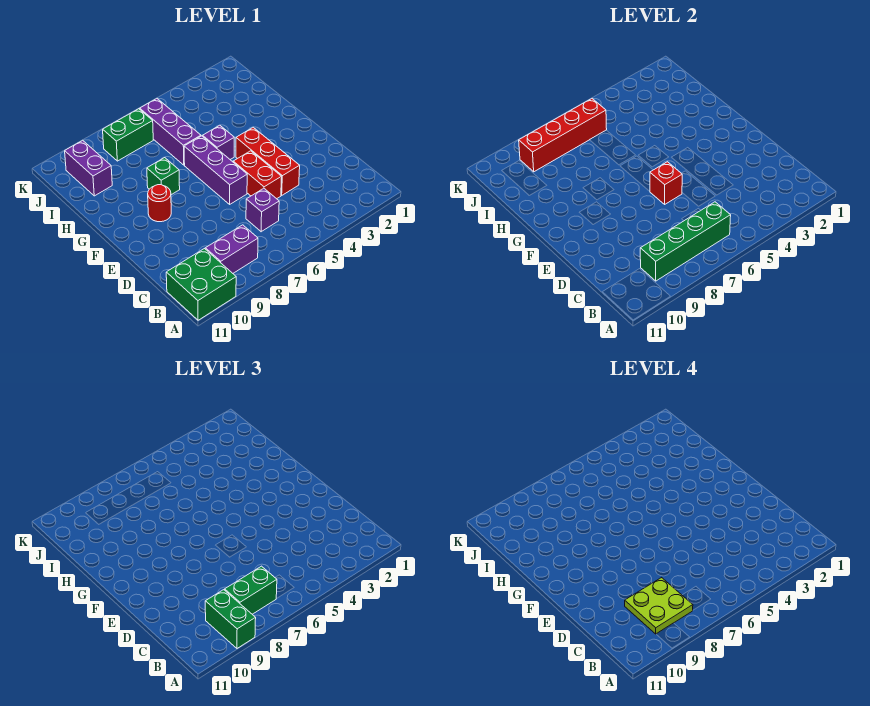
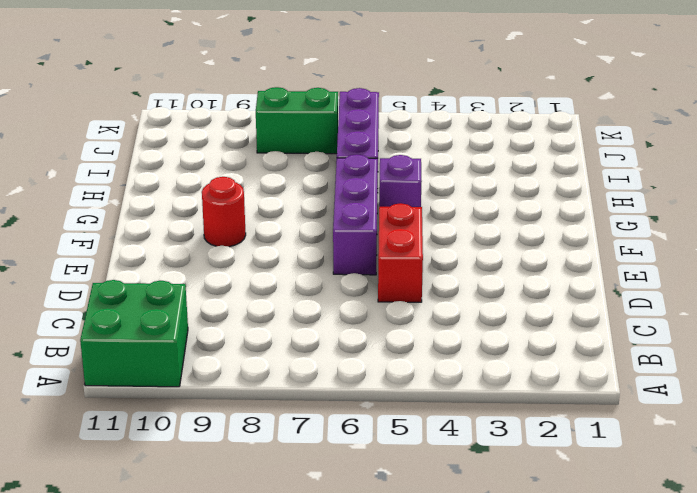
none -> purple 1x2 brick [205,225,258,273]
none -> purple 1x1 brick [246,188,279,232]
none -> red 1x3 brick [236,127,300,195]

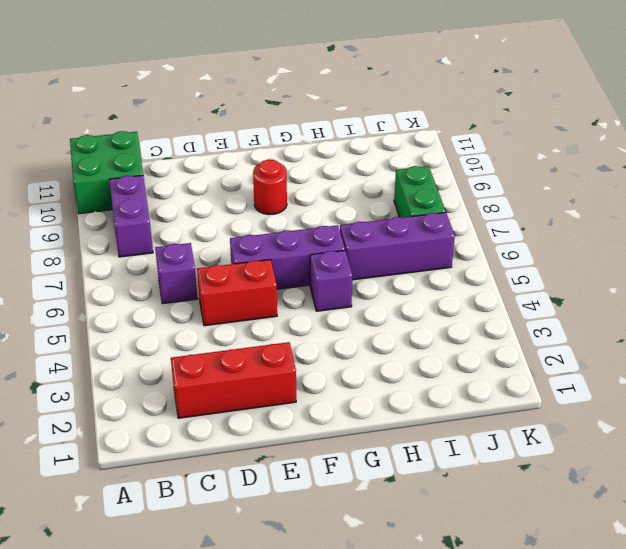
red 1x3 brick [171,342,296,418] -> red 1x3 brick moved to [236,127,300,195]
none -> green 1x1 brick [147,158,180,195]
none -> purple 1x2 brick [65,140,112,196]
none -> green 1x4 brick [640,202,731,281]

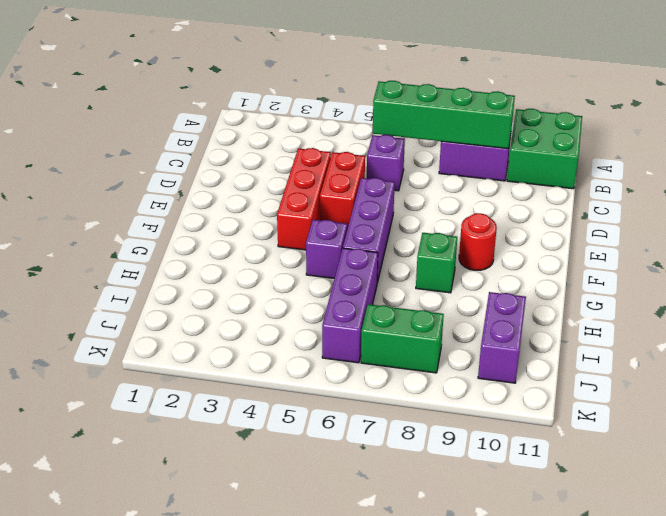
none -> red 1x1 brick [650,162,682,204]
none -> red 1x4 brick [519,98,607,172]
none -> green 1x2 brick [205,590,256,648]

